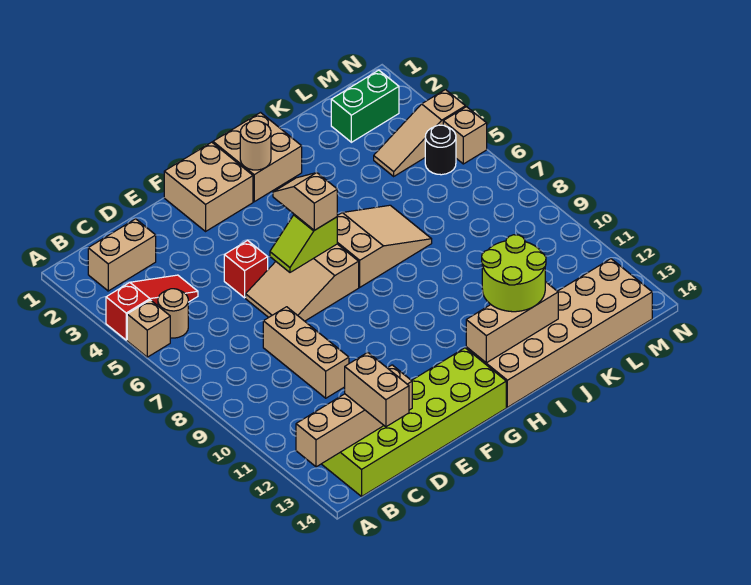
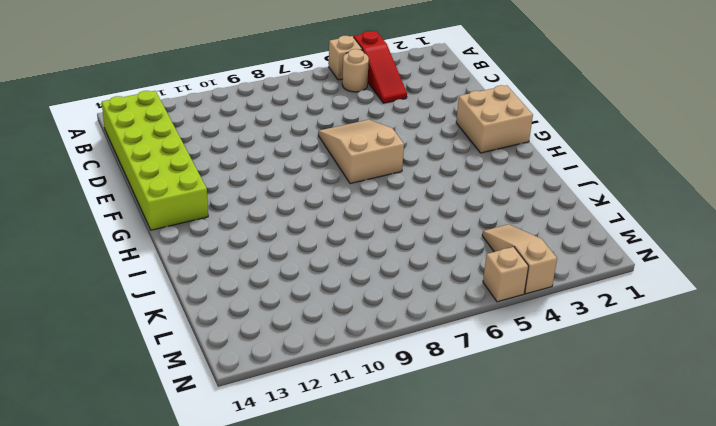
none -> tan 1x2 brick [88,219,156,291]
none -> tan 1x3 brick [263,307,349,398]
none -> red 1x1 brick [224,241,268,298]

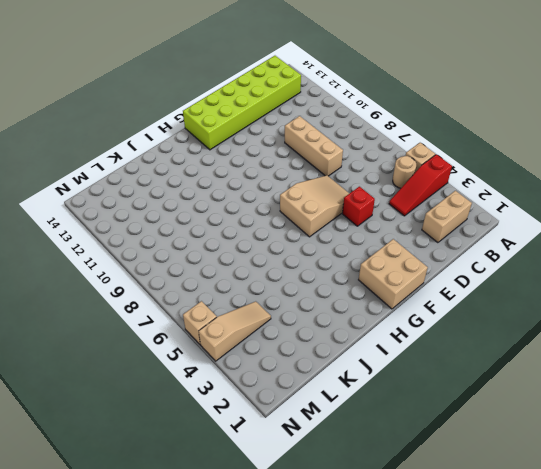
none -> tan 2x2 brick [213,113,302,202]
none -> tan 2x3 slope [337,205,432,287]
none -> tan 2x6 brick [466,259,652,407]

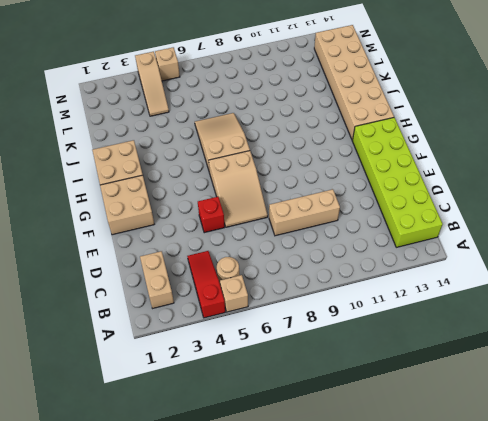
none -> green 1x2 brick [331,70,399,142]
none -> black 1x1 round brick [425,125,456,175]
none -> tan 1x4 brick [296,365,412,467]

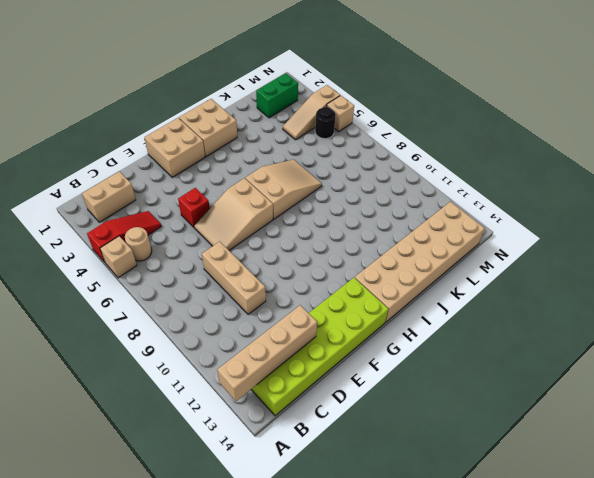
none -> lime 1x2 slope [270,214,337,272]
none -> tan 1x1 round brick [240,121,271,170]
none -> tan 1x3 brick [466,282,558,363]

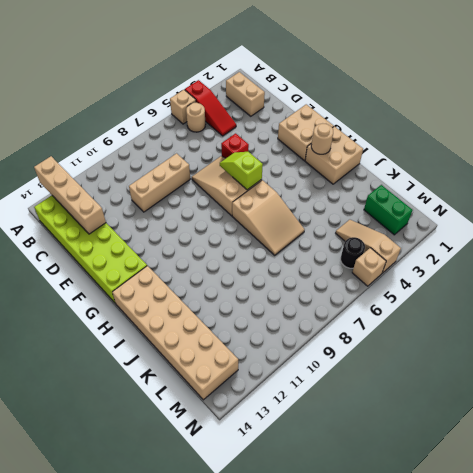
none -> tan 1x3 brick [466,282,558,363]
none -> tan 1x2 brick [345,352,409,427]
none -> tan 1x2 slope [273,173,337,230]

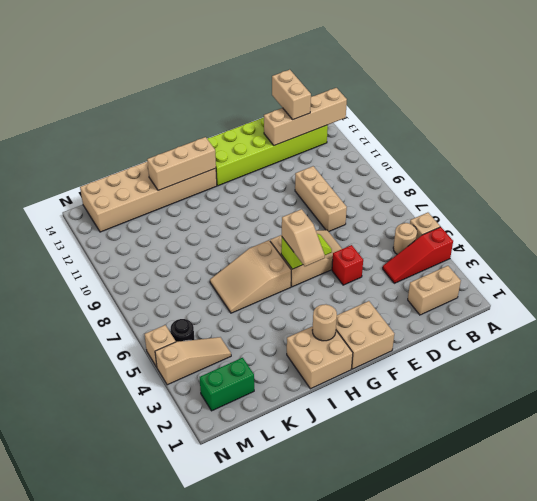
none -> lime 2x2 round brick [482,235,546,312]

